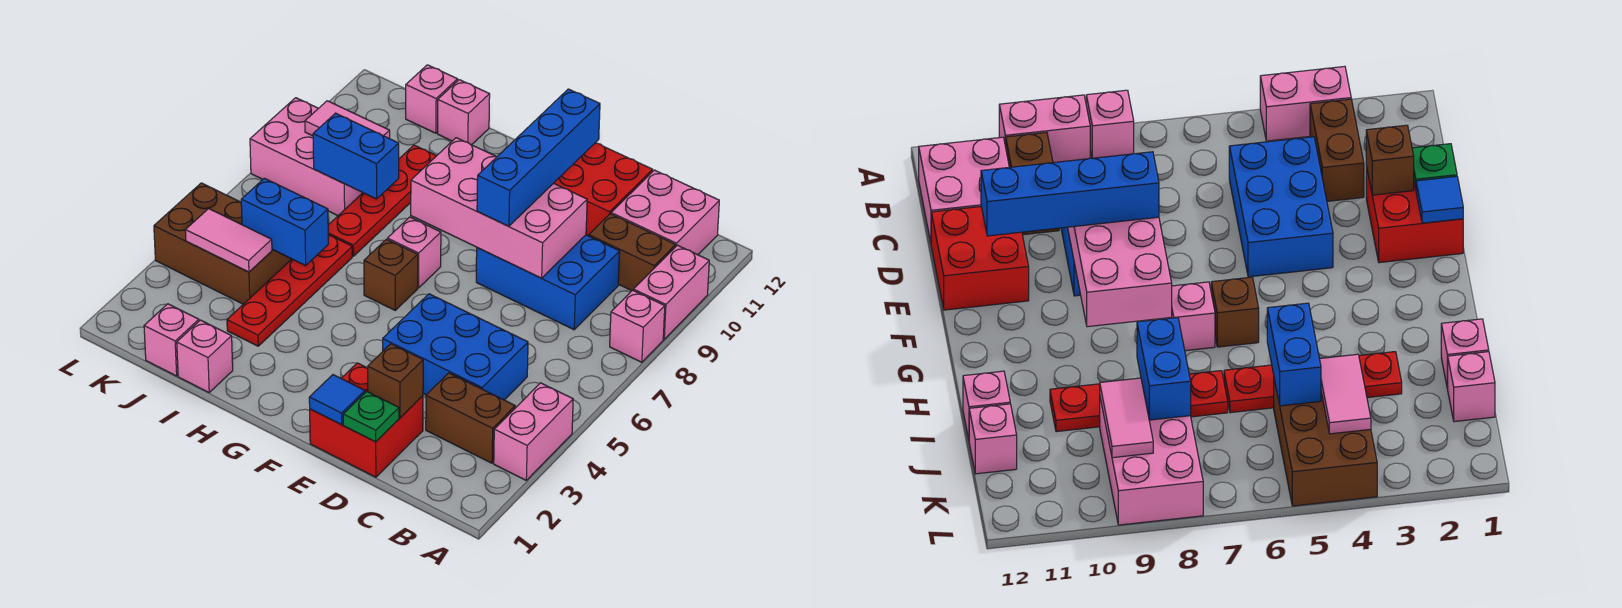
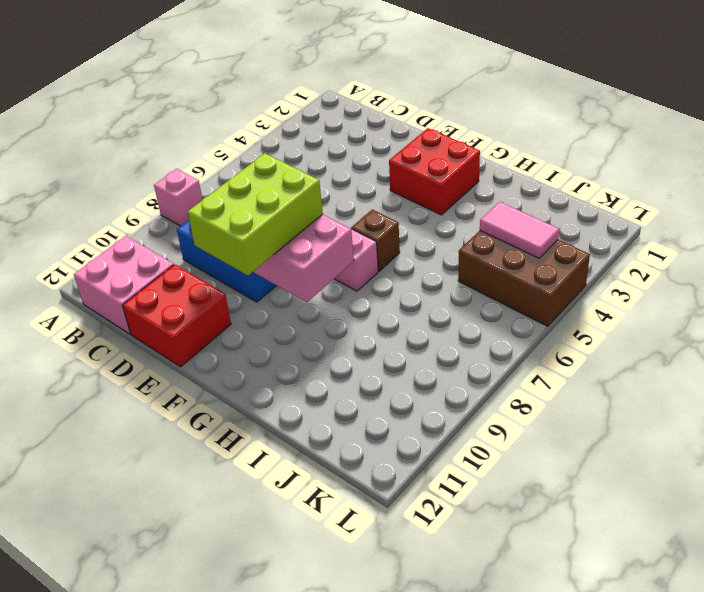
lime 2x3 brick [188,153,323,275] -> blue 1x4 brick [477,89,600,226]
red 2x2 brick [389,128,480,215] -> red 2x2 brick moved to [310,363,423,477]
none -> pink 1x2 brick [494,383,573,480]
none -> pink 1x2 brick [634,245,709,339]
none -> brown 1x2 brick [426,373,515,463]

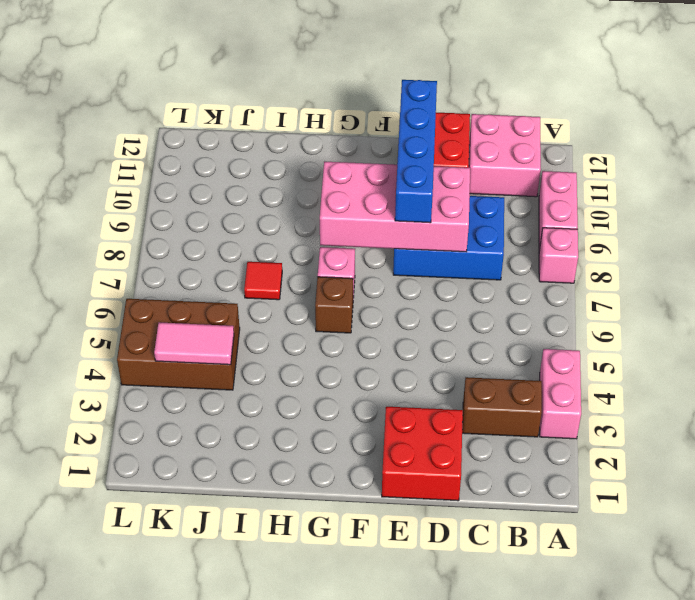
red 1x1 tile [244,262,282,300] -> red 1x4 plate [328,145,436,256]
none -> brown 1x2 brick [589,214,676,291]
none -> blue 2x3 brick [383,294,528,400]
none -> pink 1x1 brick [177,320,233,392]

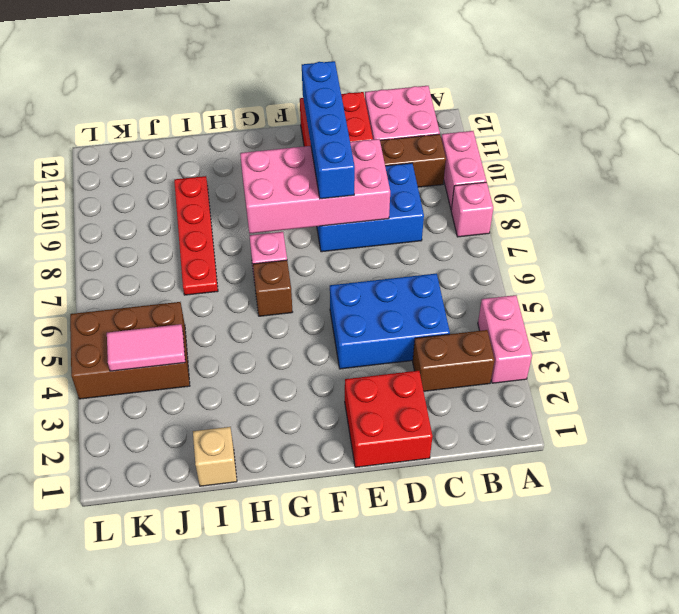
tan 1x1 brick [193,427,237,486] -> pink 1x1 brick [177,320,233,392]
none -> red 1x4 plate [227,235,352,346]
none -> pink 1x1 brick [438,80,490,145]
none -> pink 1x1 brick [144,304,199,376]

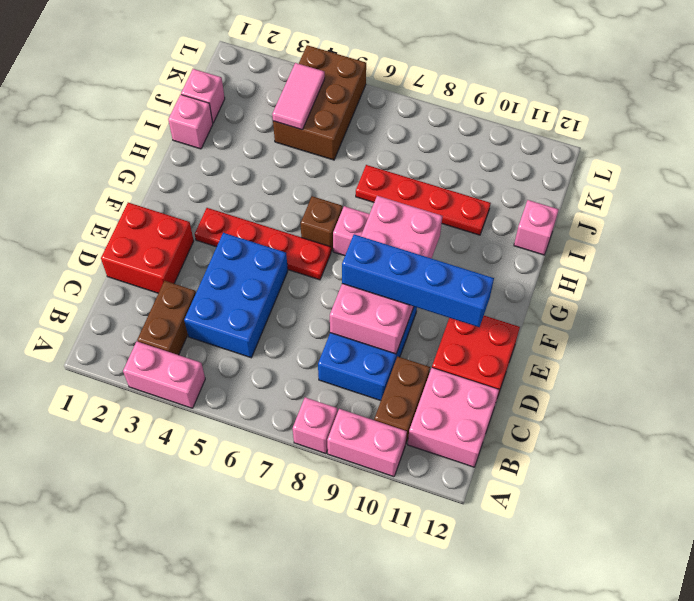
red 1x4 plate [195,208,331,280] -> red 1x4 plate moved to [227,235,352,346]
none -> pink 2x3 brick [250,98,363,216]
none -> pink 1x1 brick [406,65,458,133]
none -> green 1x1 plate [343,391,399,442]

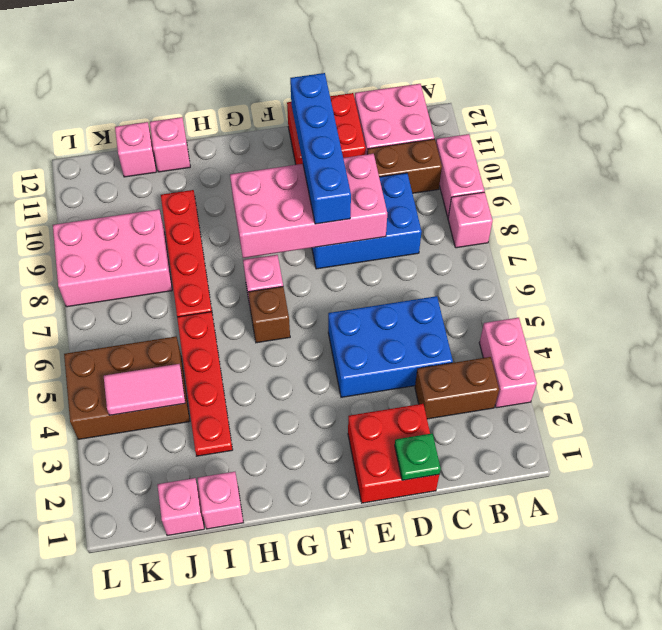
none -> brown 1x1 brick [368,344,423,418]
none -> blue 1x1 tile [309,375,365,424]
none -> blue 1x2 brick [241,178,328,265]

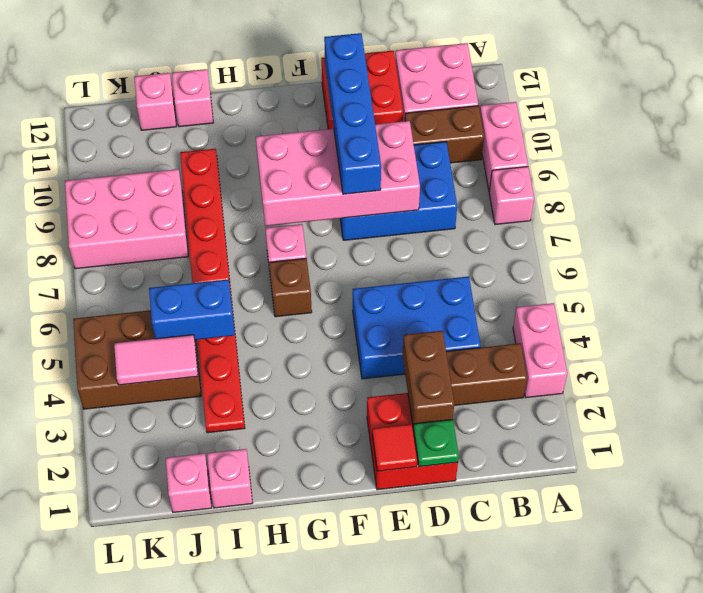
brown 1x2 brick [403,331,454,428] -> brown 1x1 brick [368,344,423,418]
red 1x1 tile [372,424,417,471] -> blue 1x1 tile [309,375,365,424]
none -> blue 1x2 brick [313,113,399,199]
none -> pink 1x2 tile [305,101,390,139]

